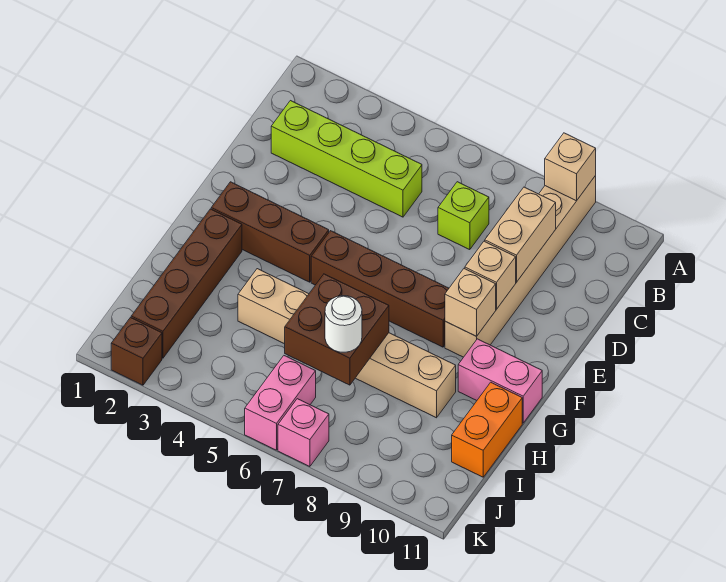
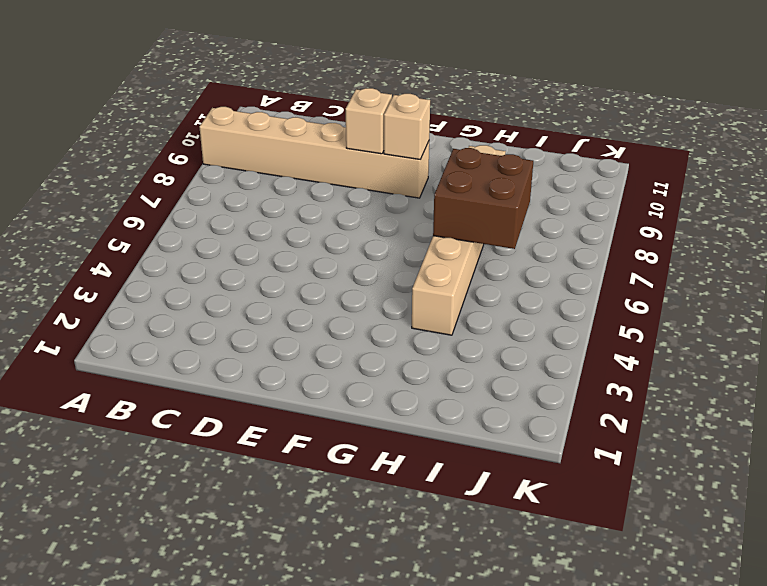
none -> lime 1x4 brick [271,101,422,217]
none -> lime 1x1 brick [438,182,489,250]
none -> brown 1x3 brick [211,182,329,282]

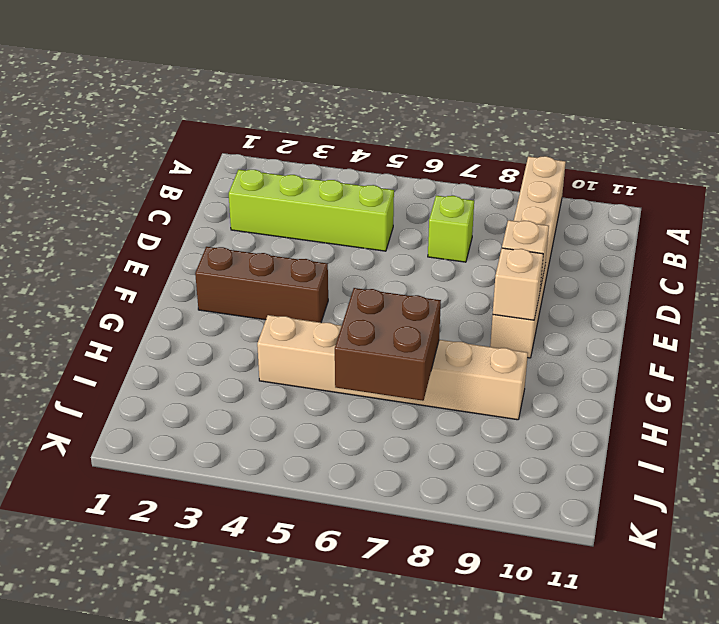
none -> brown 1x4 brick [311,231,449,347]
none -> brown 1x4 brick [131,209,242,358]
none -> pink 1x2 brick [458,339,542,423]

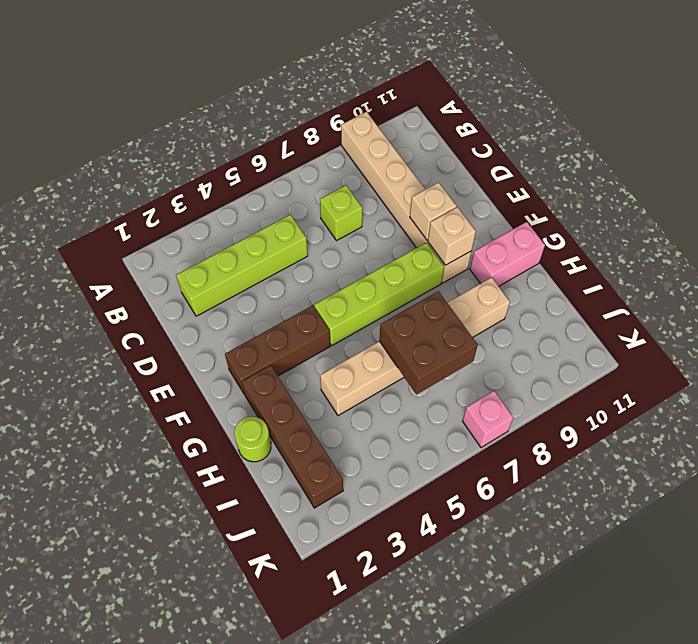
lime 1x4 brick [314,243,444,345] -> brown 1x4 brick [311,231,449,347]
lime 1x1 round brick [234,417,271,462] -> none
none -> orange 1x2 brick [452,382,522,477]
none -> pink 1x2 brick [245,356,316,450]
none -> brown 1x1 brick [111,318,162,385]

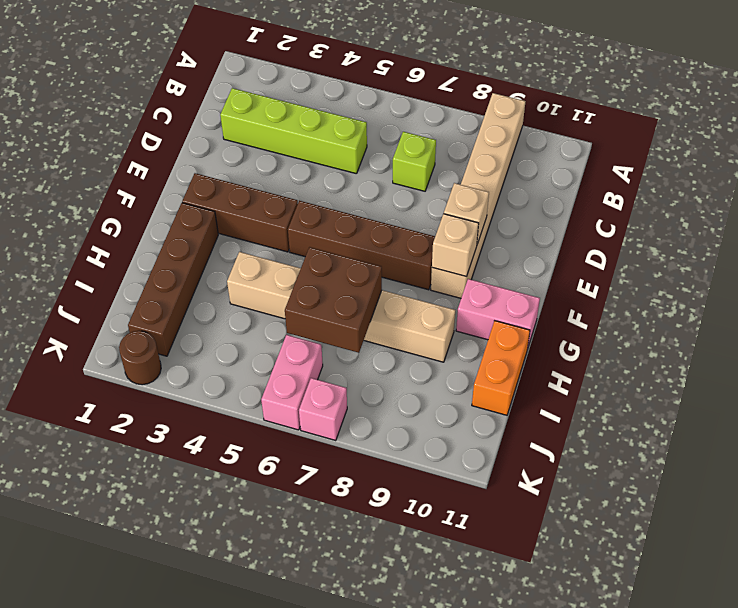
brown 1x1 round brick [119,331,161,385] -> brown 1x1 brick [111,318,162,385]
none -> tan 1x1 brick [545,133,596,201]
none -> tan 1x2 brick [485,187,556,282]
none -> white 1x1 round brick [325,296,362,352]

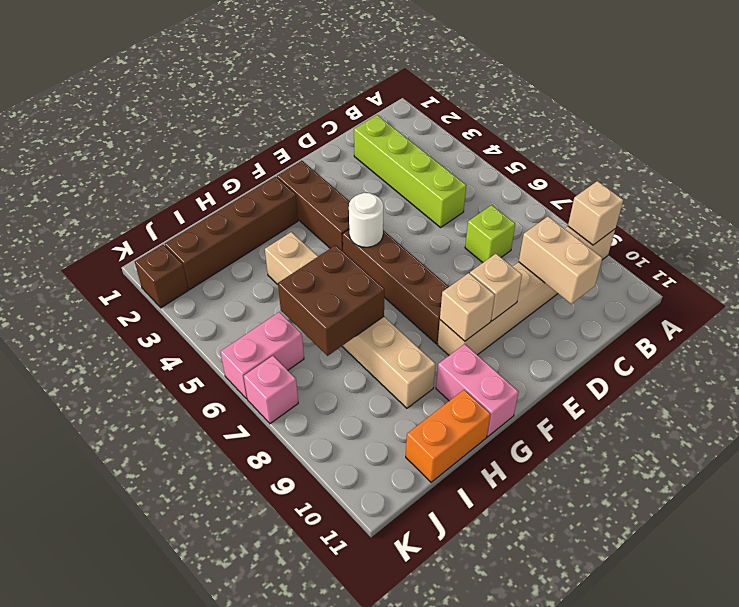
tan 1x2 brick [519,216,602,304] -> tan 1x2 brick turned to [485,187,556,282]
white 1x1 round brick [349,193,383,247] -> white 1x1 round brick moved to [325,296,362,352]

